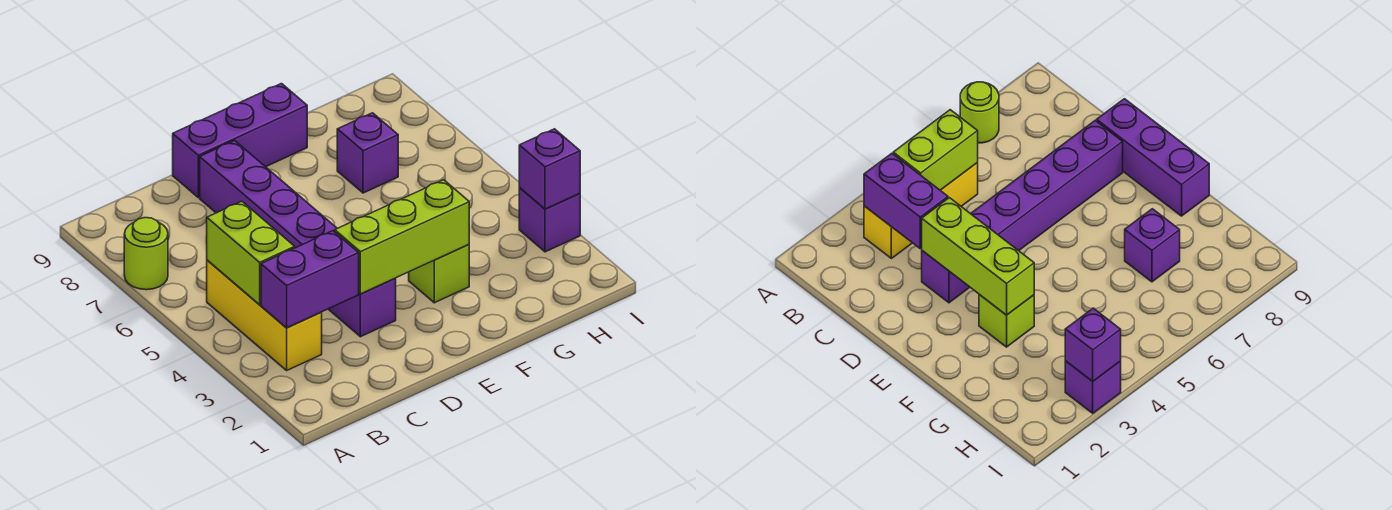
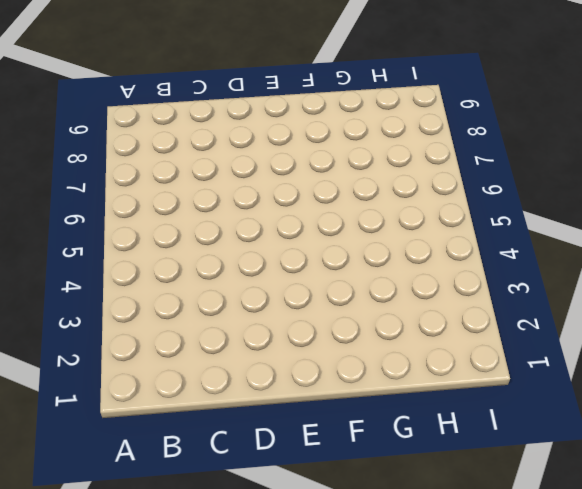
none -> lime 1x1 round brick [124,218,168,290]
none -> yellow 1x3 brick [207,260,322,370]

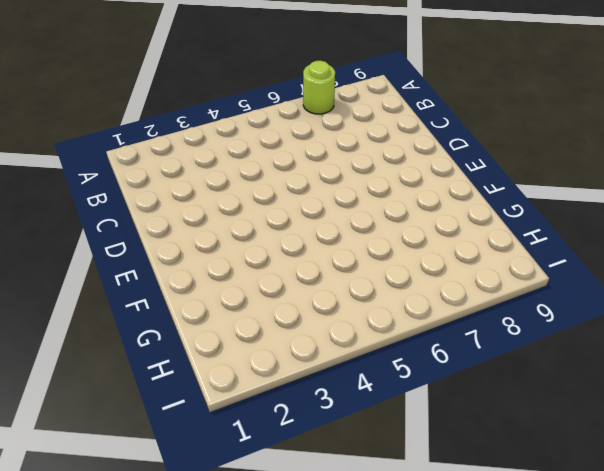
none -> yellow 1x3 brick [207,260,322,370]
none -> purple 1x6 brick [200,141,396,337]

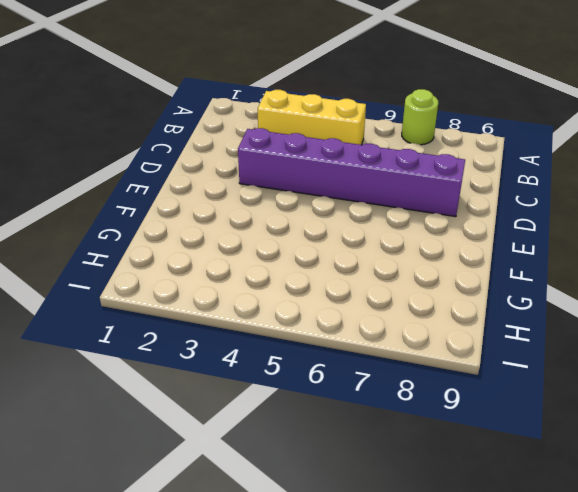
none -> purple 1x3 brick [173,84,307,198]
none -> lime 1x1 brick [409,244,469,303]

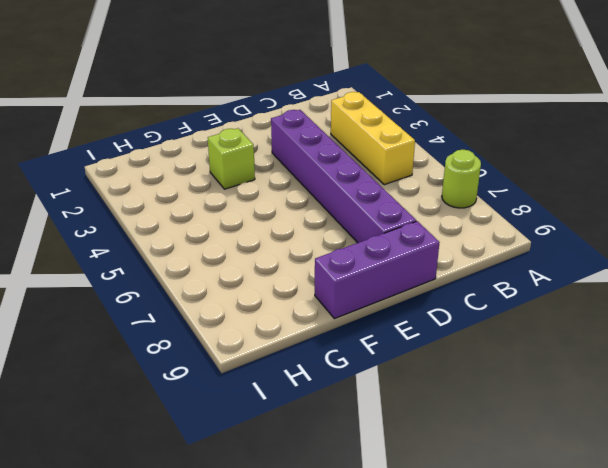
none -> purple 1x1 brick [337,113,398,193]
none -> purple 1x1 brick [519,188,580,252]

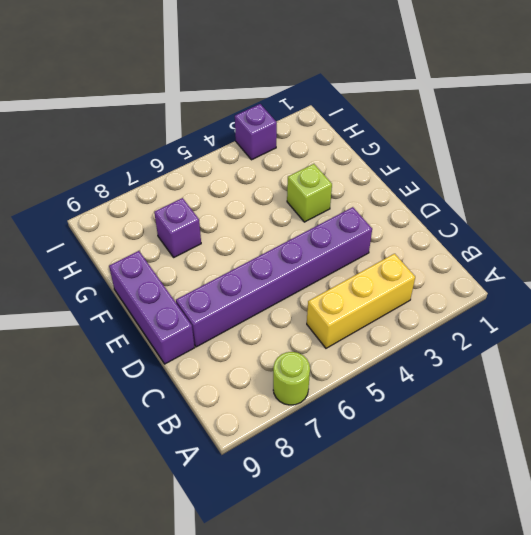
none -> purple 1x2 brick [261,231,359,328]
none -> lime 1x2 brick [207,201,295,305]

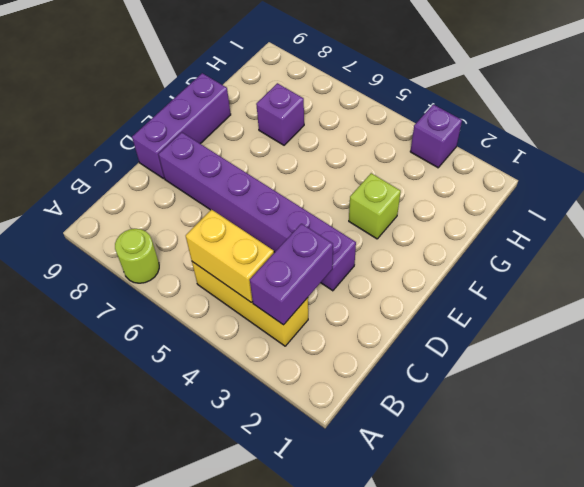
yellow 1x2 brick [186,210,274,302] -> lime 1x2 brick [207,201,295,305]
none -> lime 1x3 brick [335,180,469,294]
none -> purple 1x1 brick [519,129,580,209]

